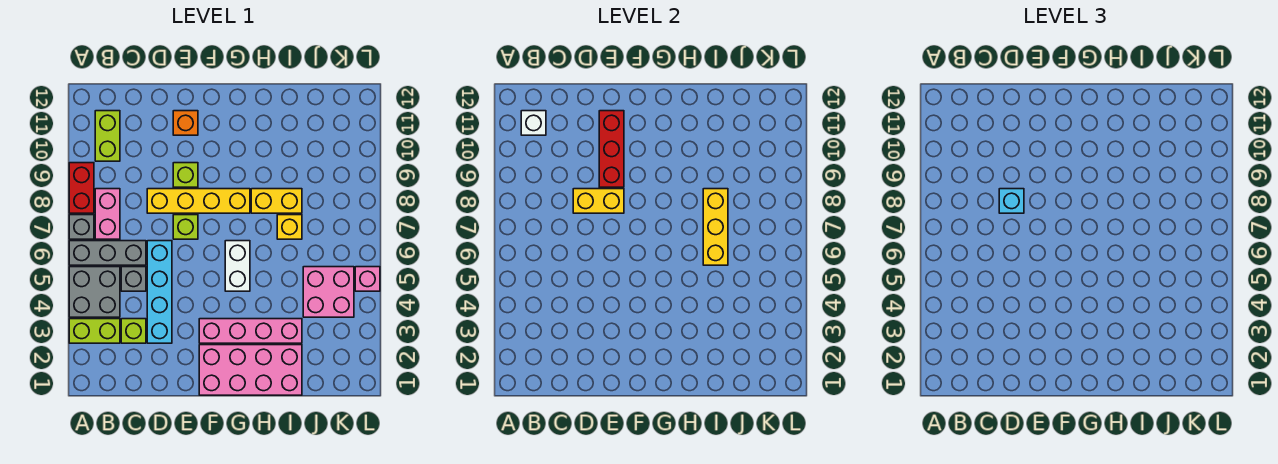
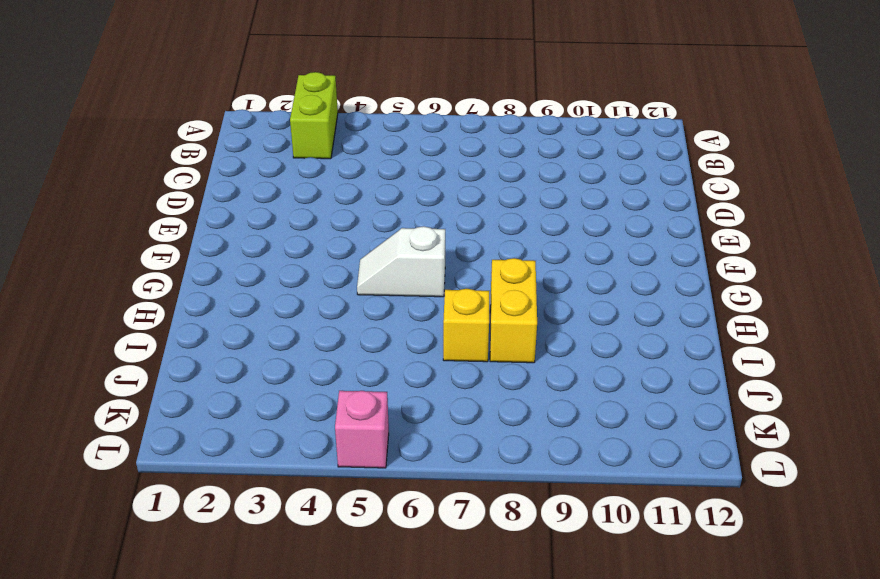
white 1x2 slope [357,226,445,297] -> white 1x2 brick [225,241,250,291]
none -> grey 2x2 brick [69,267,120,317]
none -> grey 1x3 brick [69,241,146,265]
none -> grey 1x1 brick [69,215,94,239]

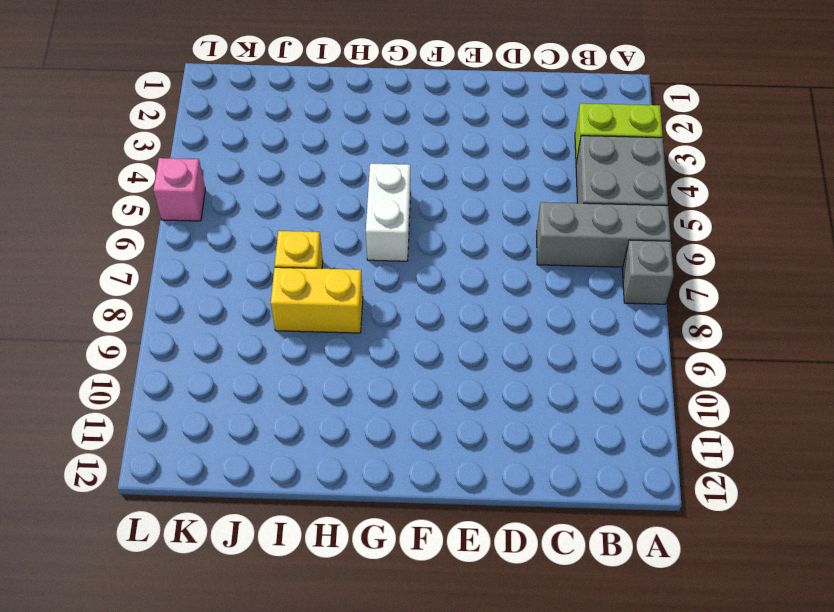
none -> red 1x2 brick [69,163,94,213]
none -> pink 1x2 brick [95,189,120,239]
none -> lime 1x2 brick [95,111,120,161]

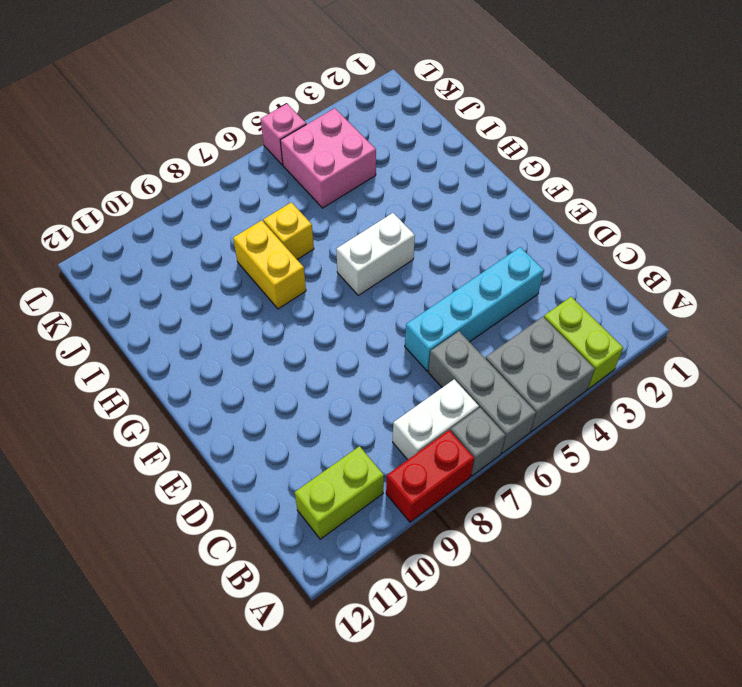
white 1x2 brick [393,379,479,460] -> pink 1x2 brick [95,189,120,239]
none -> lime 1x1 brick [121,319,146,343]
none -> grey 1x1 brick [121,267,146,291]
none -> yellow 1x4 brick [147,189,250,213]

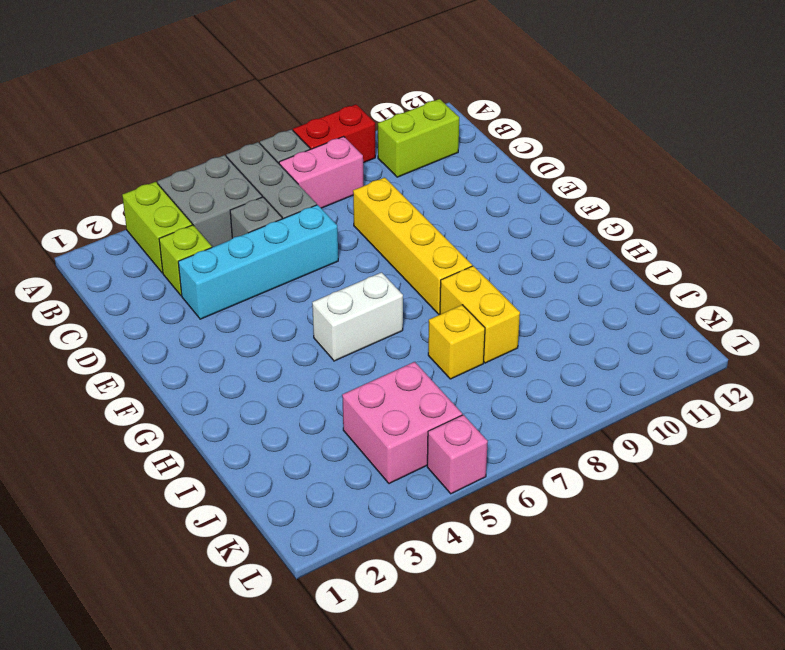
none -> lime 1x1 brick [173,215,198,239]
none -> lime 1x1 brick [173,163,198,187]
none -> orange 1x1 brick [173,111,198,135]

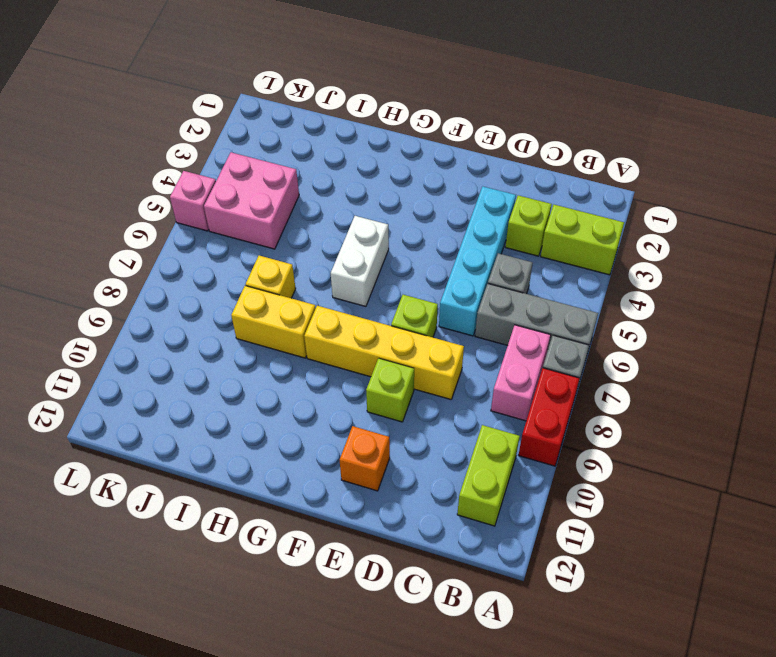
none -> grey 2x2 brick [69,267,120,317]
none -> pink 2x4 brick [199,345,302,395]
none -> pink 1x4 brick [199,319,302,343]

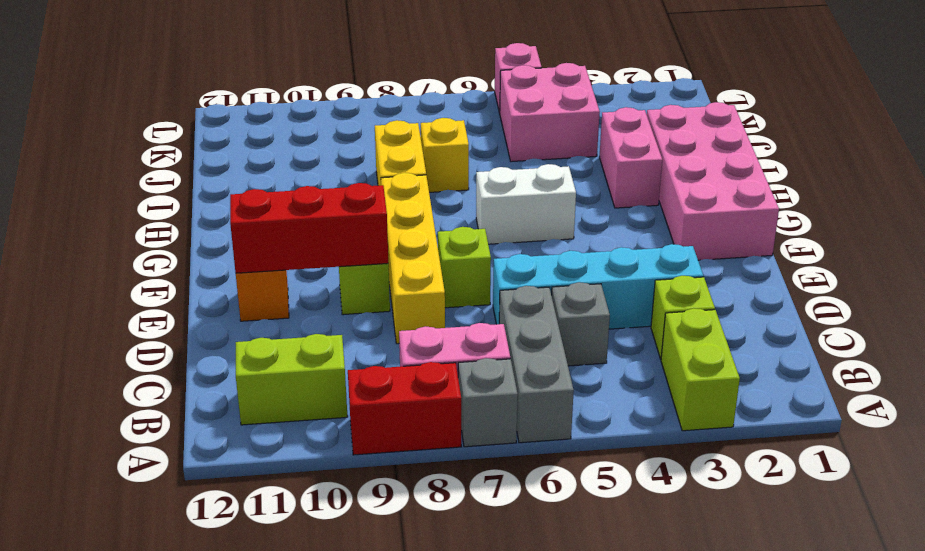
pink 1x2 brick [599,107,662,208] -> pink 1x4 brick [199,319,302,343]
none -> grey 2x2 brick [69,267,120,317]
none -> white 1x1 brick [521,111,546,135]
none -> yellow 1x2 brick [573,189,624,213]

